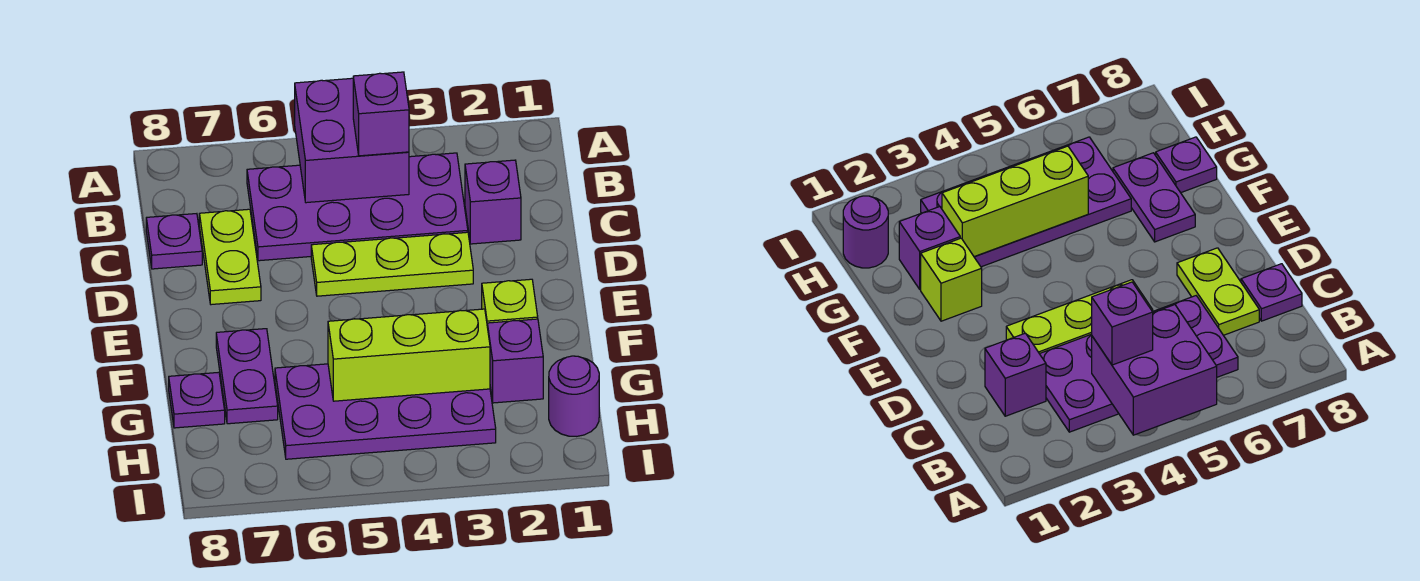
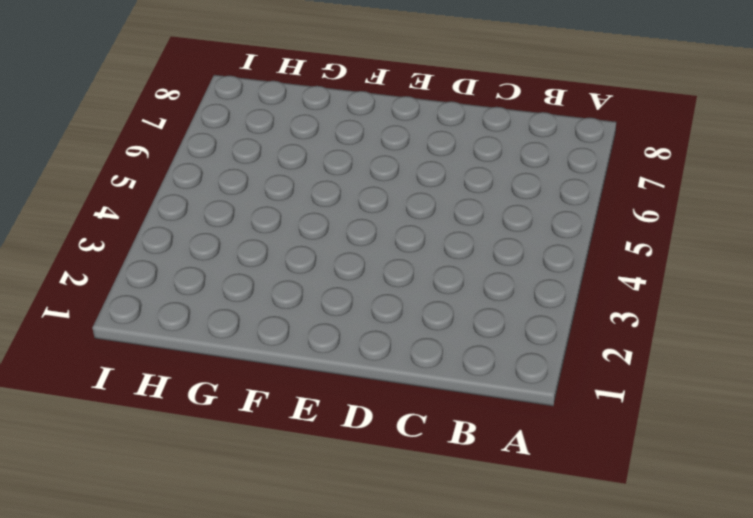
none -> purple 2x4 plate [247,153,468,261]
none -> purple 1x1 brick [465,160,521,244]
none -> lime 1x2 plate [199,209,261,305]

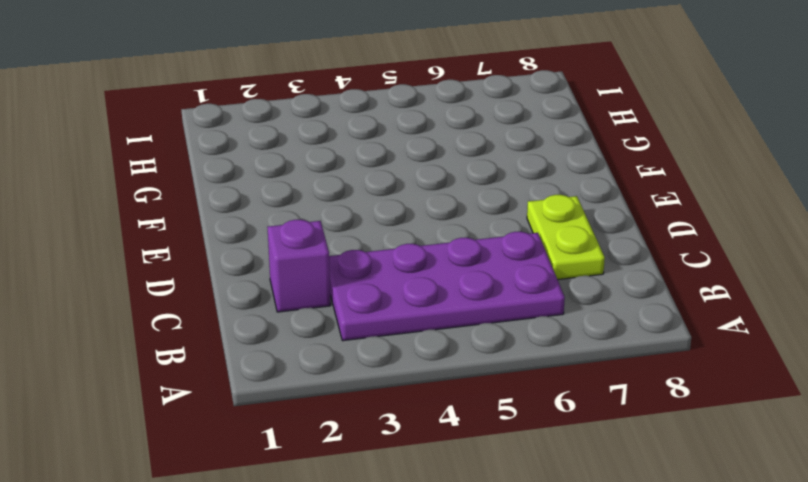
none -> purple 1x1 plate [146,214,202,269]
none -> lime 1x3 plate [311,232,473,296]
none -> lime 1x1 brick [482,279,538,323]

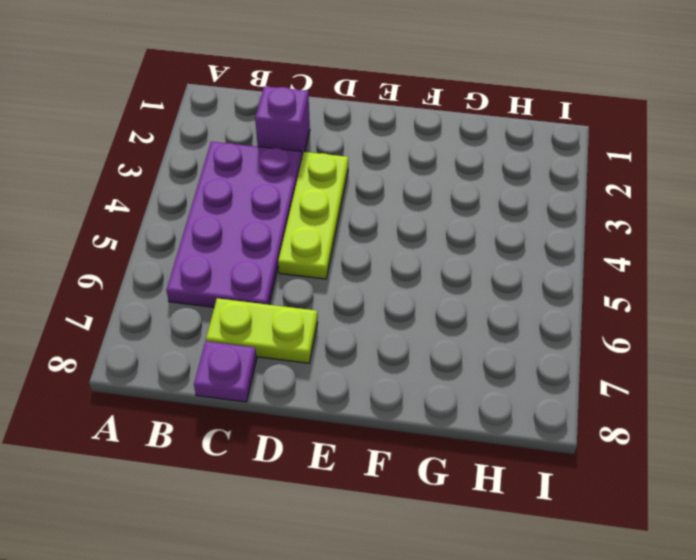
none -> lime 1x1 brick [482,279,538,323]
none -> purple 1x2 plate [216,329,278,424]
none -> purple 1x1 brick [487,319,543,403]

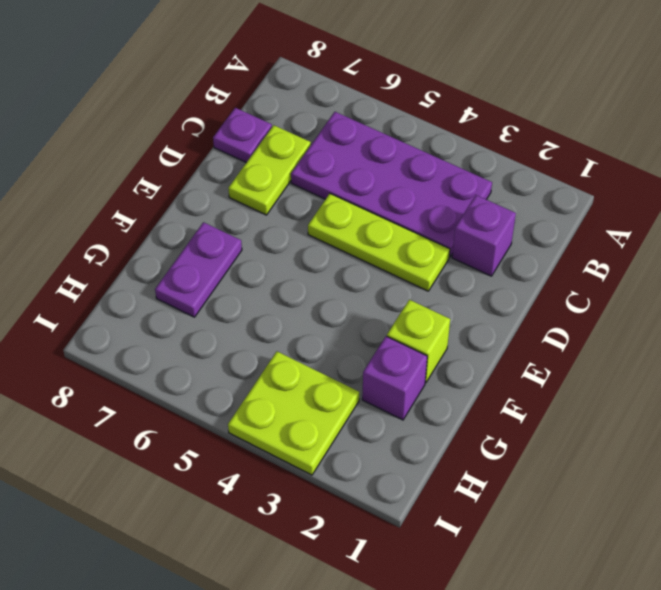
lime 2x2 plate [228,352,359,475] -> purple 2x4 plate [275,364,496,459]
none -> purple 1x1 plate [169,372,225,428]
none -> purple 1x1 round brick [549,356,599,436]
none -> purple 2x2 brick [295,78,409,203]

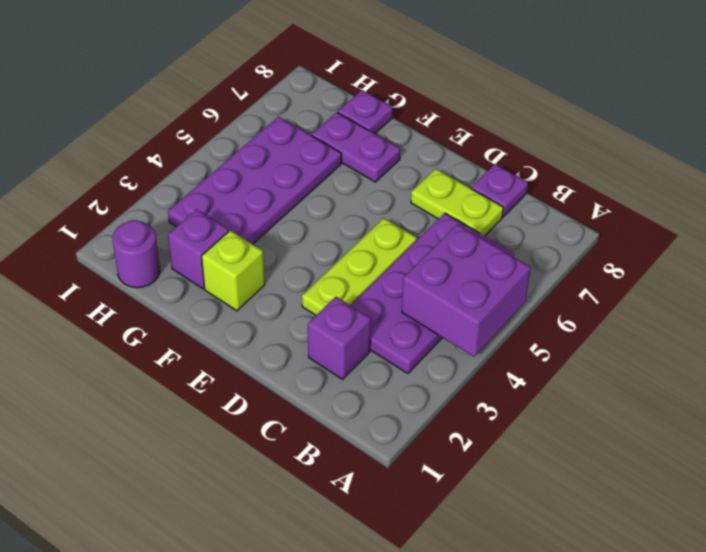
none -> lime 1x3 brick [328,309,490,401]
none -> purple 1x1 brick [353,72,409,156]

